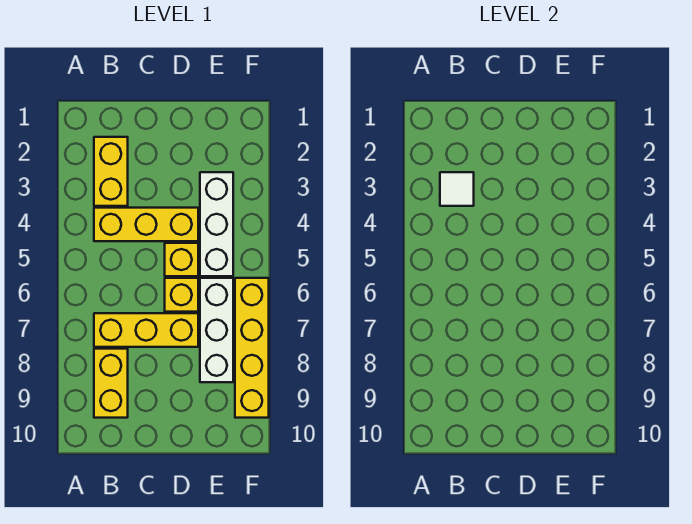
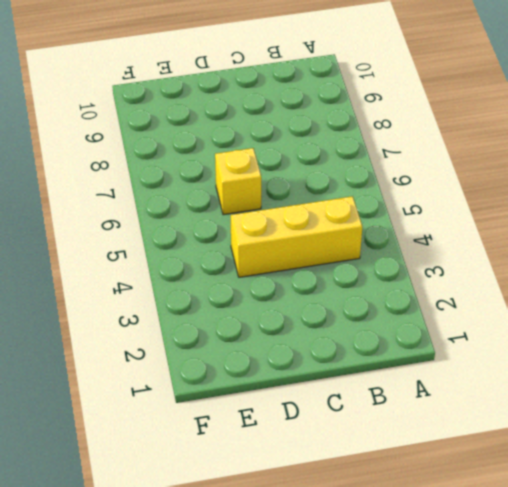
none -> yellow 1x2 brick [94,137,128,206]
none -> yellow 1x3 brick [94,313,198,347]

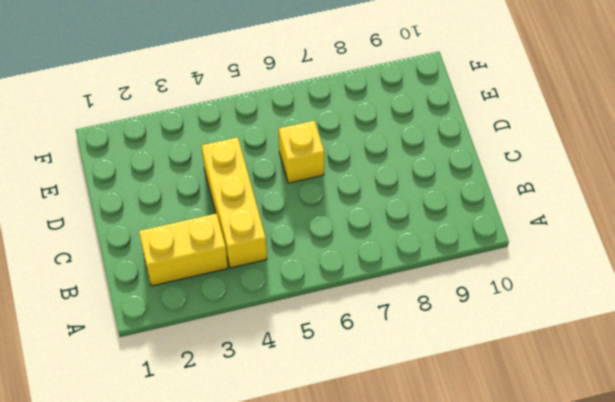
none -> yellow 1x3 brick [94,313,198,347]
none -> yellow 1x2 brick [94,349,128,418]

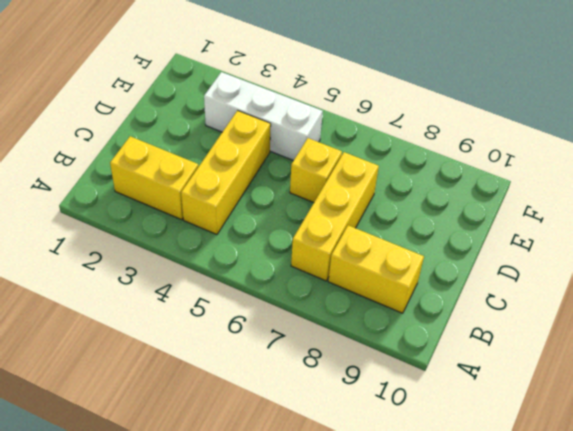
none -> yellow 1x1 brick [165,243,198,276]
none -> white 1x3 brick [200,278,233,382]

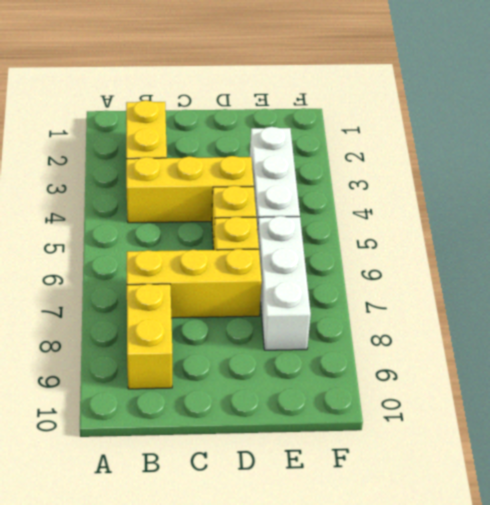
none -> yellow 1x4 brick [235,278,269,418]
none -> white 1x1 tile [440,172,474,206]

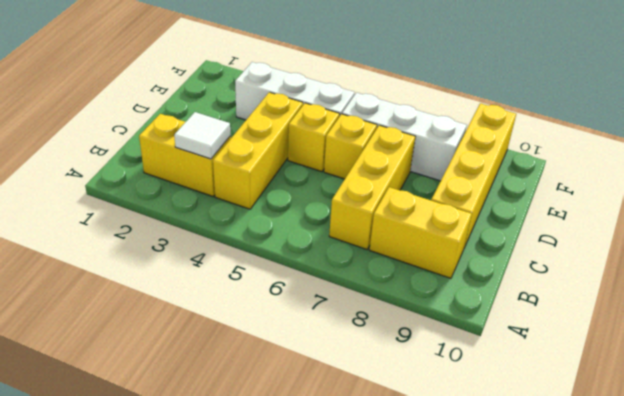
yellow 1x4 brick [431,103,516,248] -> yellow 1x4 brick turned to [235,278,269,418]

